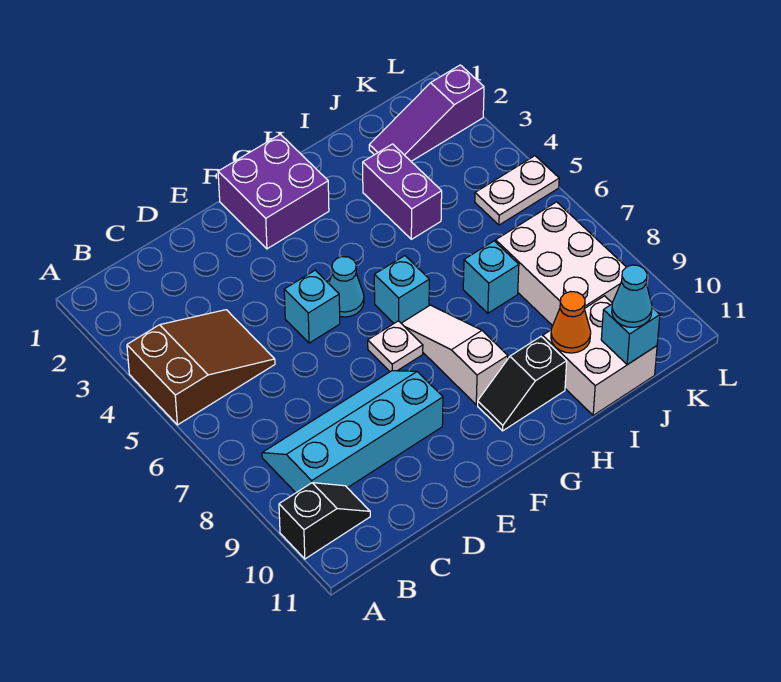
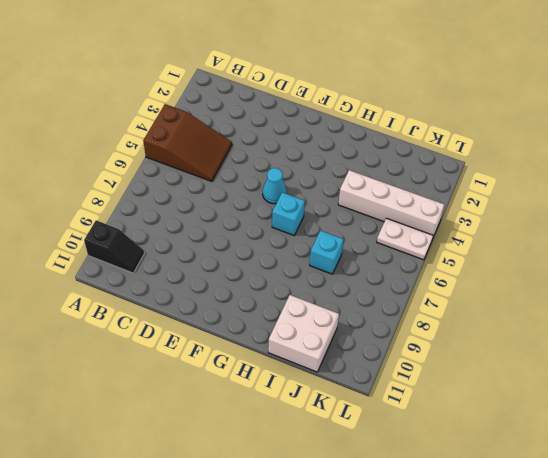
white 1x4 brick [338,170,444,237] -> purple 1x2 brick [363,144,442,239]
none -> cyan 2x4 slope [262,371,443,493]
none -> cyan 1x1 brick [284,270,340,343]
none -> purple 2x2 brick [218,134,329,249]

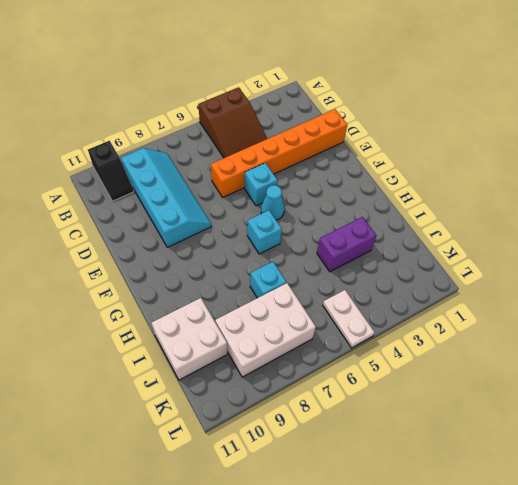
orange 1x6 brick [211,109,347,197] -> none
none -> purple 2x2 brick [218,134,329,249]
none -> white 1x1 plate [368,321,423,372]
none -> white 1x3 slope [401,305,508,405]

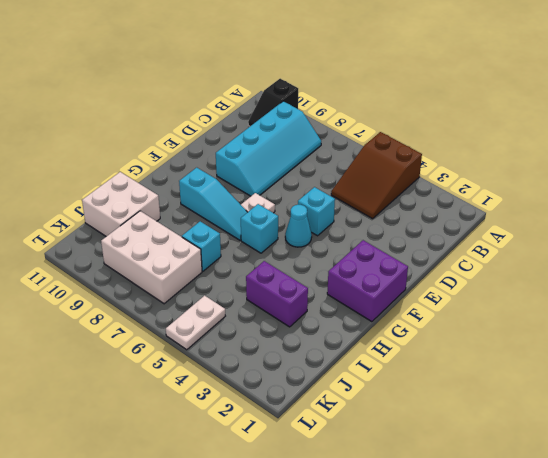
cyan 1x3 slope [179,168,247,240] -> white 1x3 slope [401,305,508,405]
none -> black 1x2 slope [478,337,567,431]
none -> purple 1x3 slope [369,65,484,161]
none -> orange 1x1 cone [551,292,591,353]

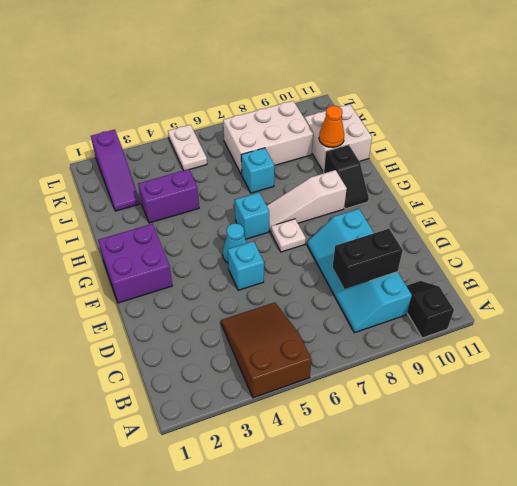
black 1x2 brick [333,229,403,289] -> none
none -> cyan 1x1 brick [601,304,660,365]
none -> cyan 1x1 cone [612,265,652,327]

